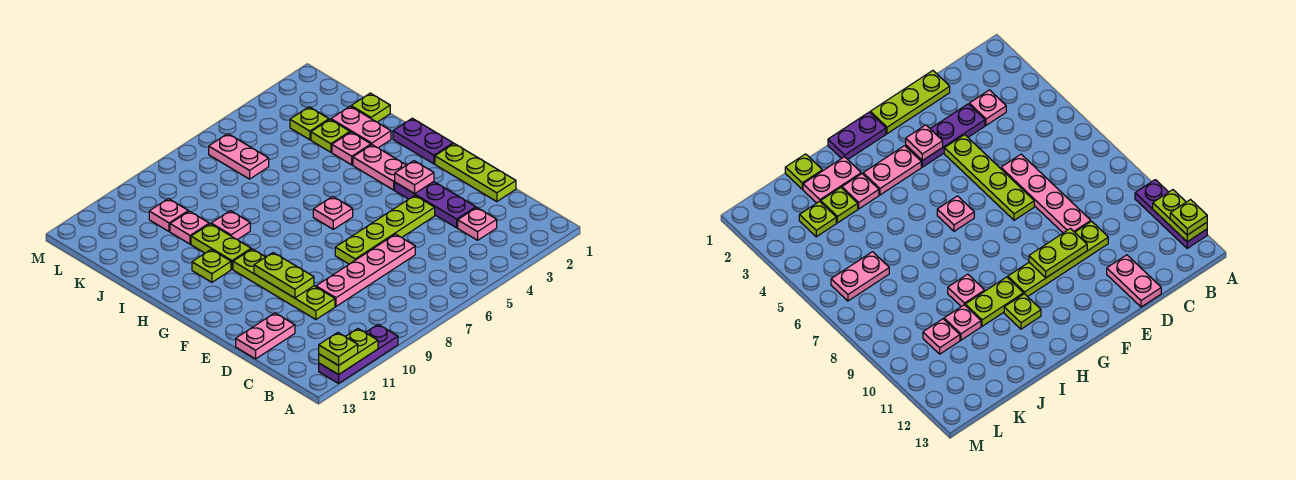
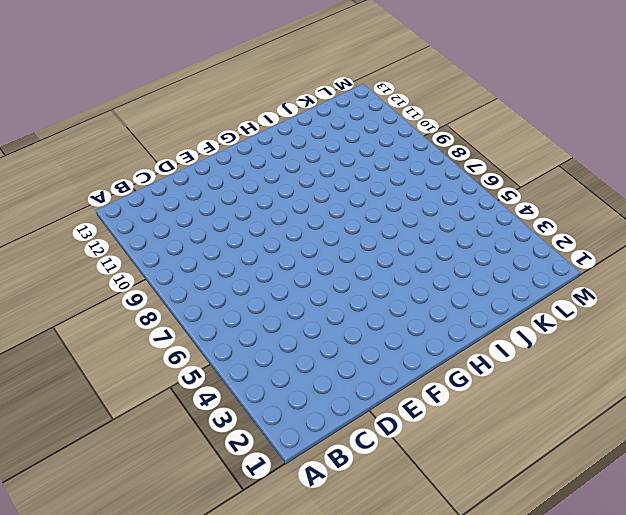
none -> purple 1x3 plate [319,325,398,383]
none -> pink 1x1 plate [458,208,497,240]
none -> lime 1x3 plate [435,144,516,202]

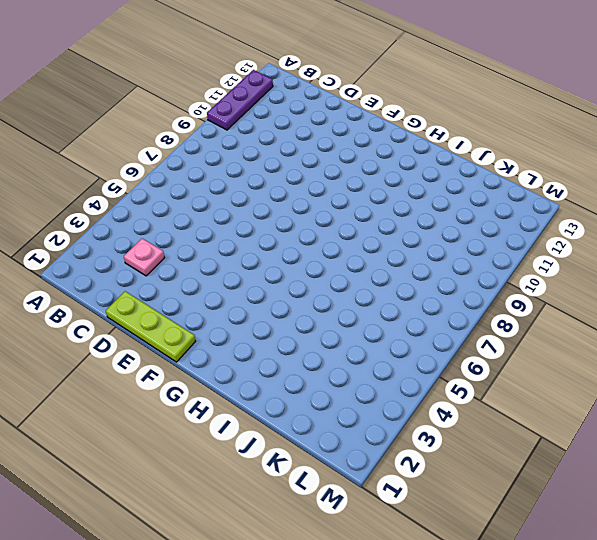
none -> purple 1x3 plate [395,182,476,228]
none -> pink 1x4 plate [316,234,415,306]
none -> lime 1x4 plate [233,249,335,320]

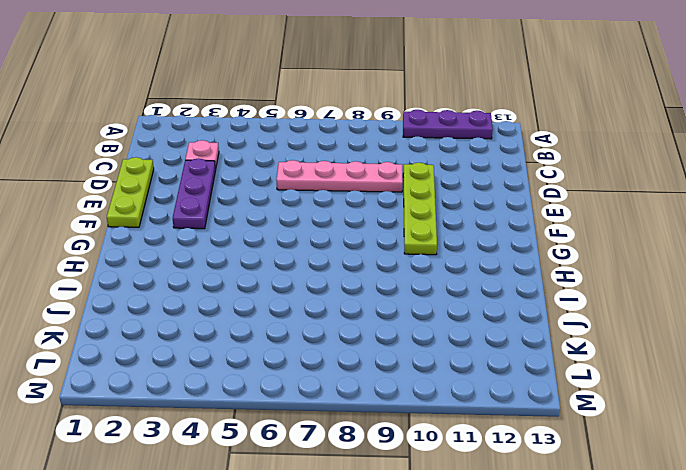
none -> pink 1x2 plate [236,313,295,359]
none -> lime 1x4 plate [335,195,435,264]
none -> purple 1x2 plate [393,118,453,164]

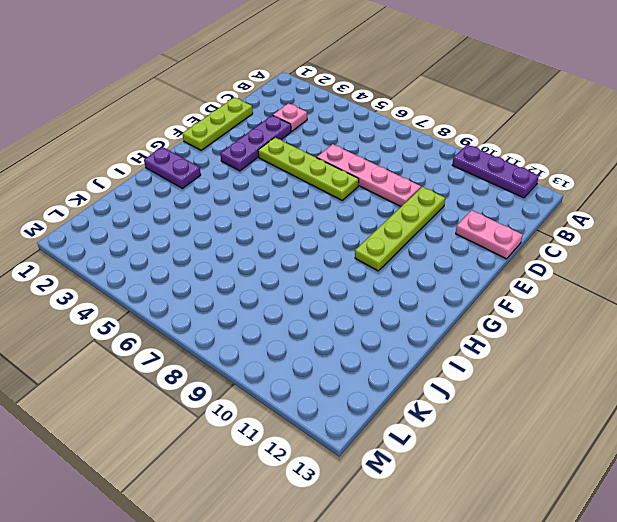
purple 1x2 plate [144,147,201,188] -> purple 1x2 plate turned to [393,118,453,164]
none -> pink 1x2 plate [353,145,406,190]
none -> pink 1x1 plate [313,196,353,229]
none -> lime 1x2 plate [191,224,251,269]

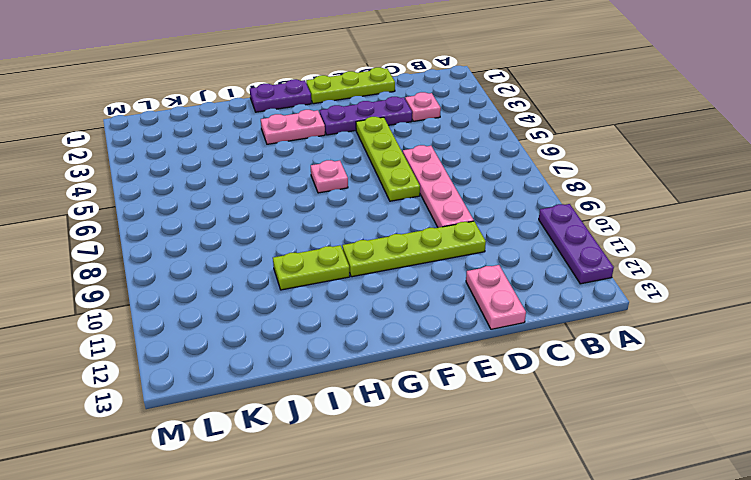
none -> lime 1x1 plate [192,250,231,282]
none -> pink 1x2 plate [331,106,391,148]
none -> pink 1x1 plate [332,132,371,165]

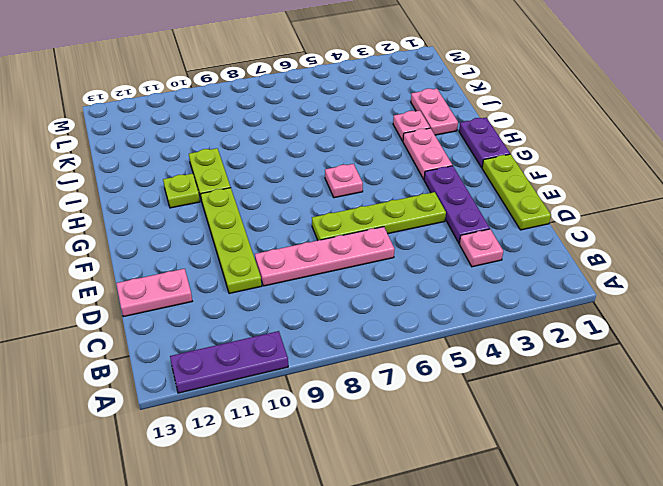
none -> pink 1x1 plate [211,211,250,240]
none -> lime 1x1 plate [351,93,390,122]
none -> lime 1x1 plate [311,120,350,152]

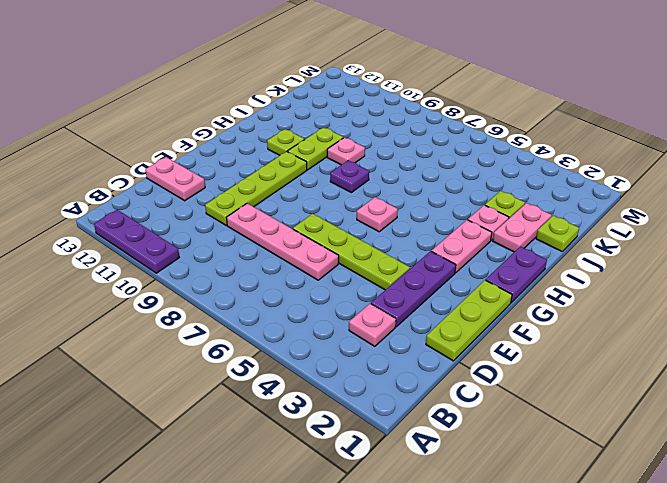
purple 1x1 plate [330,161,369,193] -> none
none -> pink 1x1 plate [170,211,209,244]
none -> lime 1x1 plate [290,107,329,140]
none -> pink 1x2 plate [209,134,269,179]

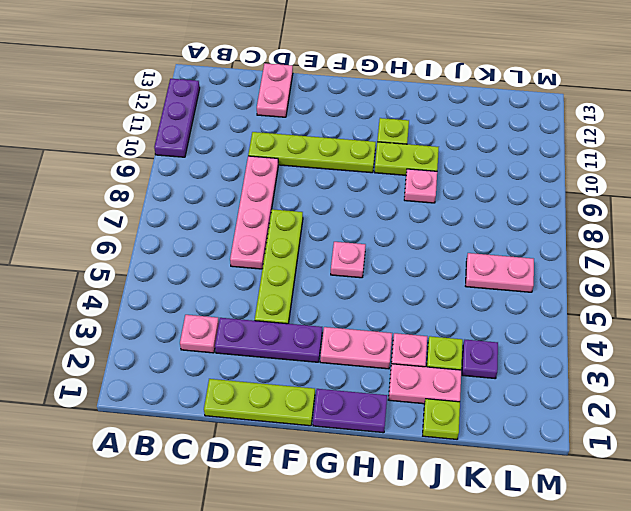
purple 1x1 plate [462,340,498,379] -> lime 1x1 plate [290,107,329,140]
none -> pink 1x1 plate [170,211,209,244]
none -> pink 1x1 plate [149,199,188,232]
none -> lime 1x2 plate [319,329,378,375]

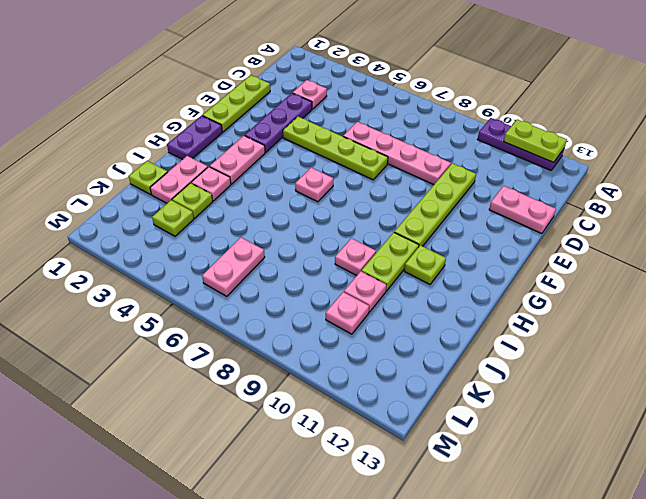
none -> lime 1x2 plate [254,253,314,298]
none -> pink 1x1 plate [395,161,434,194]
none -> lime 1x1 plate [319,333,358,365]

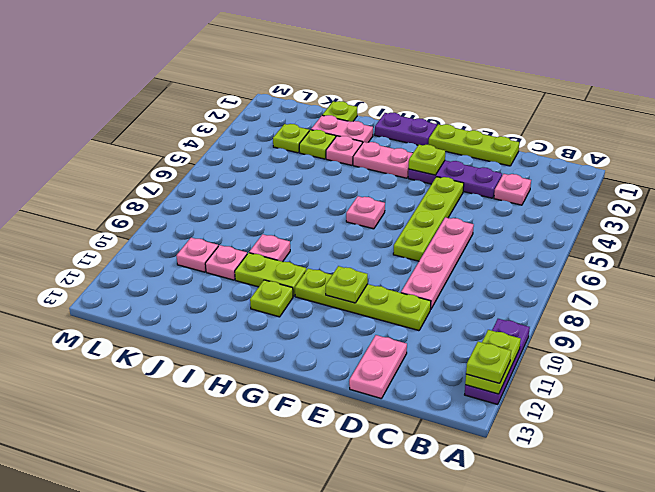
lime 1x1 plate [409,145,445,175] -> pink 1x1 plate [395,161,434,194]
lime 1x1 plate [326,266,368,303] -> lime 1x2 plate [254,253,314,298]
none -> pink 1x2 plate [209,134,269,179]

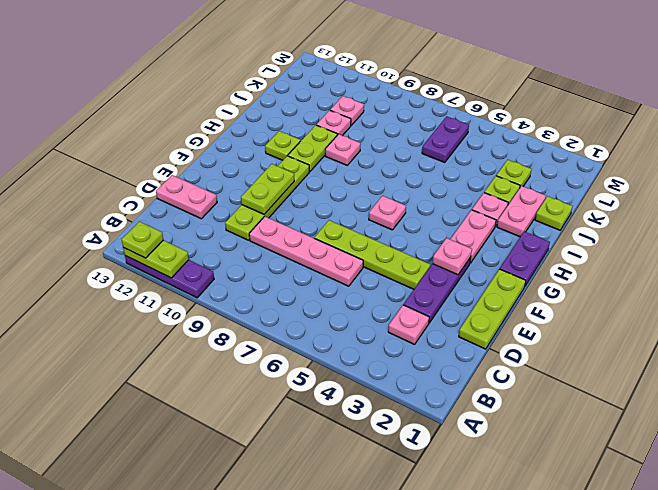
purple 1x2 plate [422,116,469,163] -> pink 1x2 plate [209,134,269,179]

